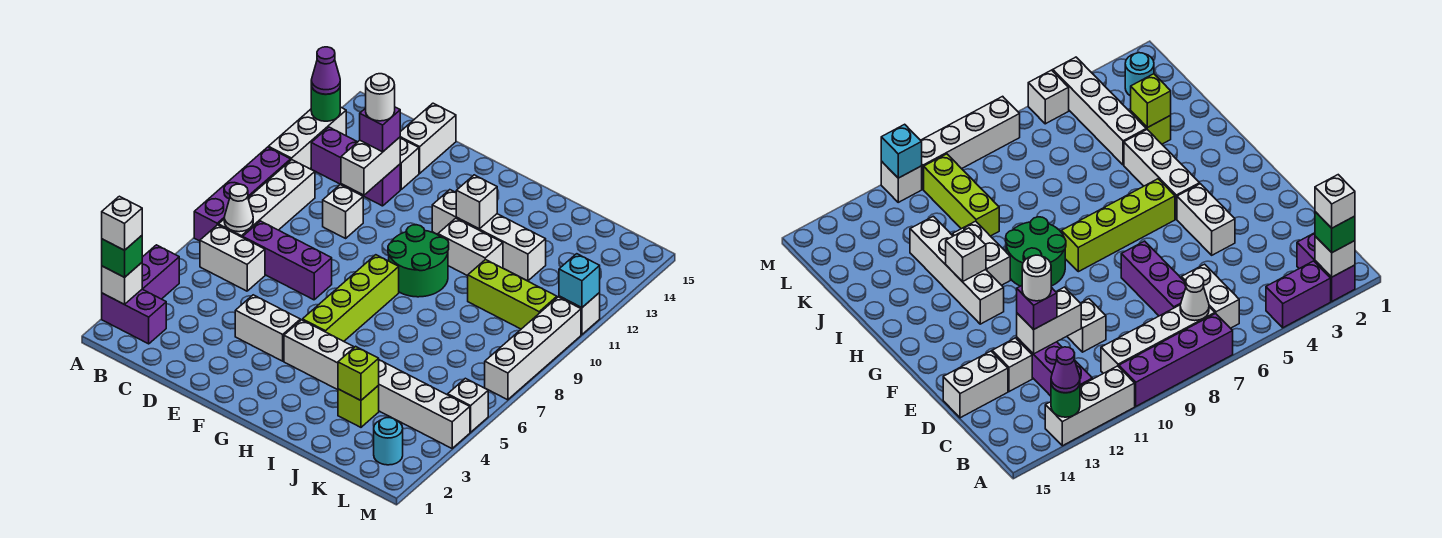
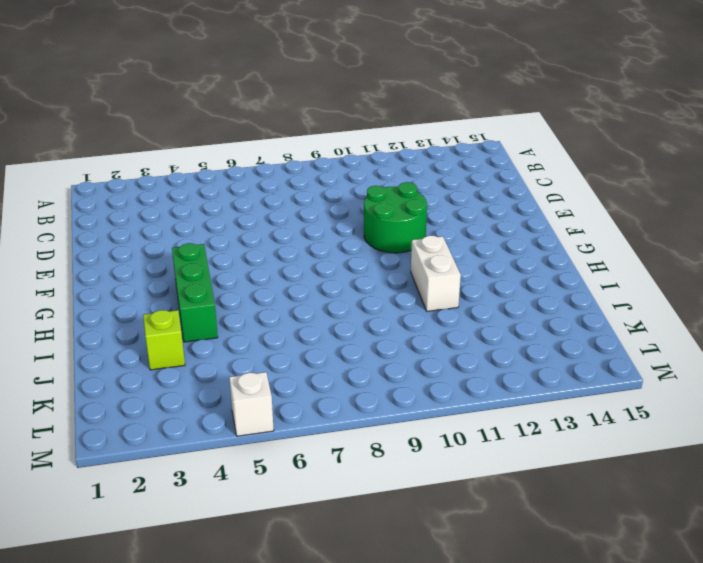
green 2x2 round brick [364,182,427,253] -> green 2x2 round brick moved to [388,225,449,297]
green 1x3 brick [172,243,218,342] -> white 1x3 brick [284,320,354,390]
none -> purple 1x2 brick [102,289,166,344]
none -> purple 1x2 brick [142,245,179,299]
none -> purple 1x4 brick [194,147,291,241]
none -> white 1x3 brick [268,107,346,169]

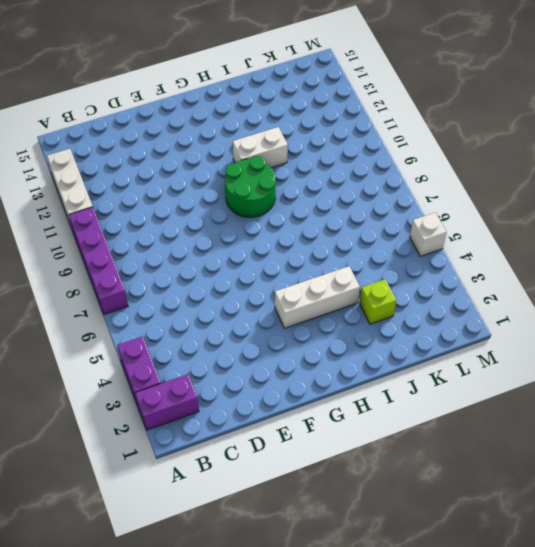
none -> white 1x2 brick [200,225,265,291]
none -> white 1x4 brick [218,160,315,237]
none -> purple 1x3 brick [311,127,400,206]
none -> purple 1x3 brick [243,221,332,300]

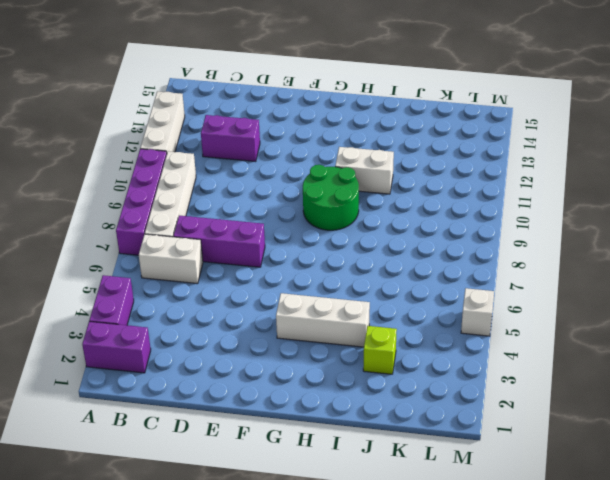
purple 1x2 brick [201,115,260,161] -> purple 1x3 brick [311,127,400,206]
none -> white 1x1 brick [323,185,363,238]
none -> white 1x1 brick [400,138,419,189]
none -> white 1x2 brick [400,103,456,173]
none -> white 1x2 brick [235,295,300,361]

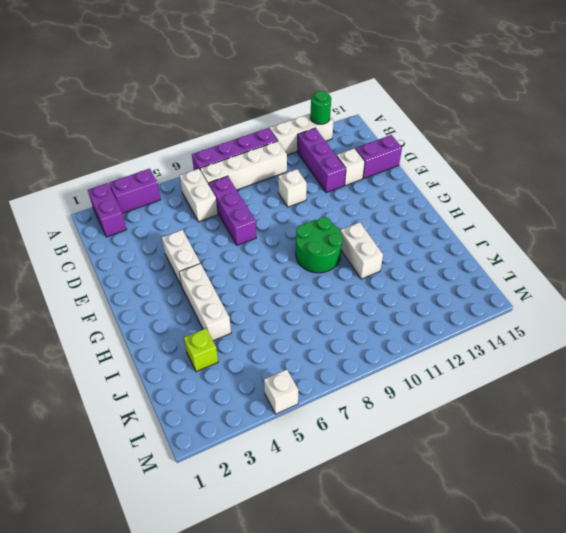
purple 1x2 brick [355,135,402,178] -> white 1x2 brick [400,103,456,173]
none -> lime 1x4 brick [302,255,399,341]
none -> white 1x4 brick [432,190,546,281]
none -> white 1x4 brick [379,360,470,448]
none -> lime 1x3 brick [468,259,557,329]

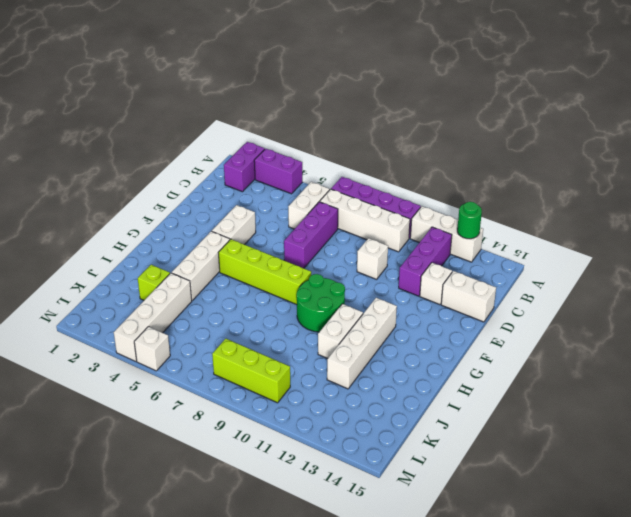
lime 1x3 brick [212,339,290,403] -> lime 1x3 brick turned to [468,259,557,329]
none -> cyan 1x1 round brick [374,418,403,465]
none -> white 1x4 brick [485,297,581,400]
none -> white 1x1 brick [559,293,600,334]
none -> white 1x1 brick [102,263,142,304]

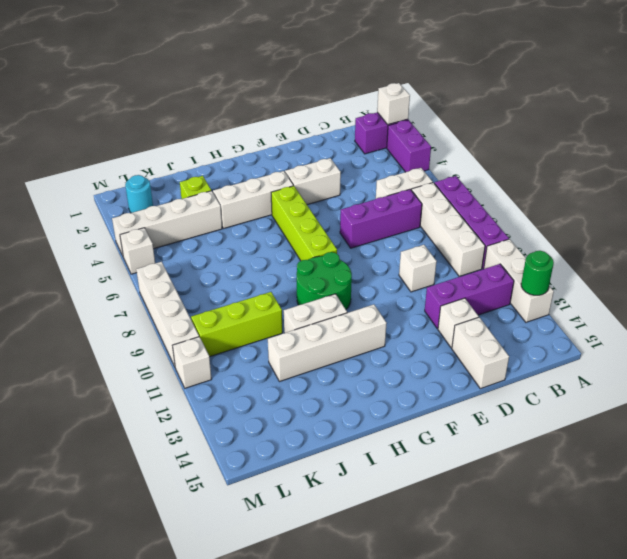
none -> white 1x1 cone [224,184,253,232]
none -> white 1x2 brick [341,137,400,195]
none -> white 1x1 brick [456,175,497,229]
none -> lime 1x1 brick [338,346,379,400]

